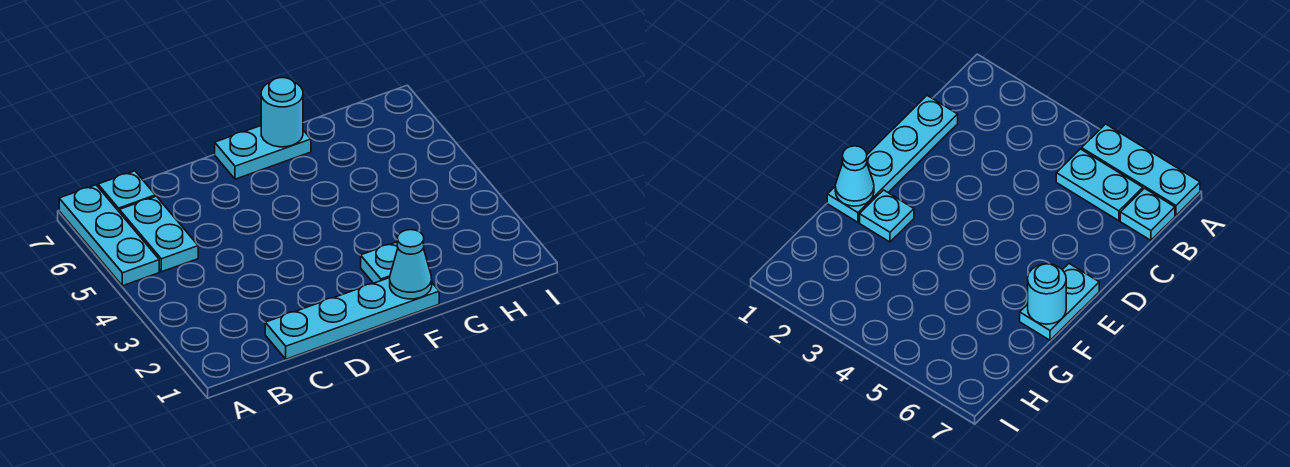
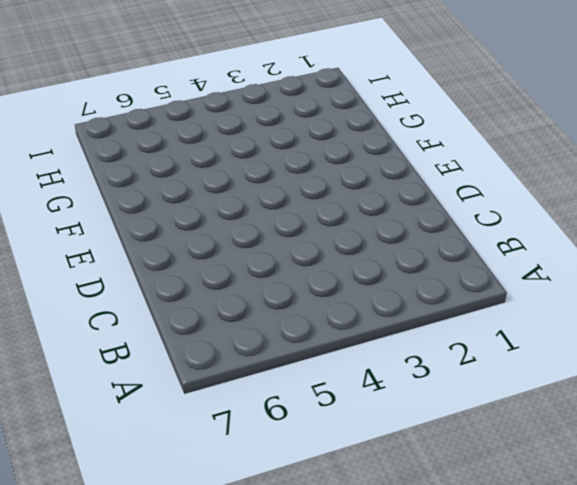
none -> cyan 1x3 plate [59,185,159,286]
none -> cyan 1x2 plate [119,196,198,272]

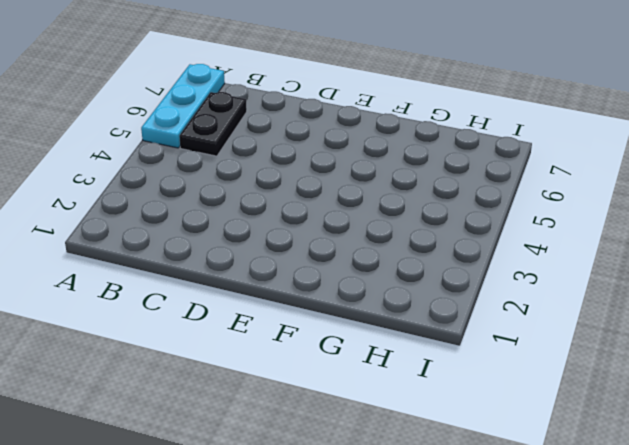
black 1x2 plate [179,92,247,156] -> cyan 1x2 plate [119,196,198,272]
none -> cyan 1x1 plate [98,171,155,211]
none -> cyan 1x4 plate [265,278,439,359]

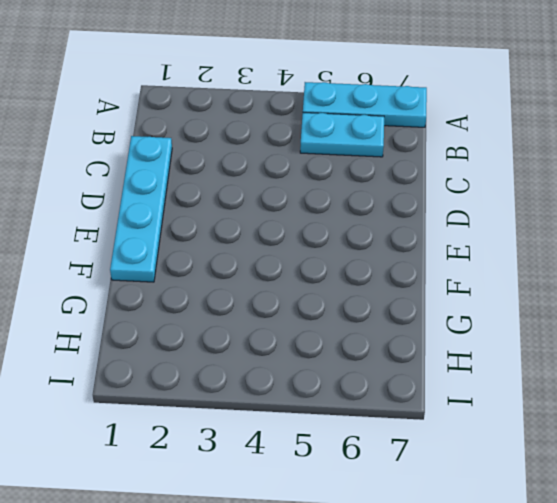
none -> cyan 1x1 plate [98,171,155,211]
none -> cyan 1x2 plate [215,126,311,179]

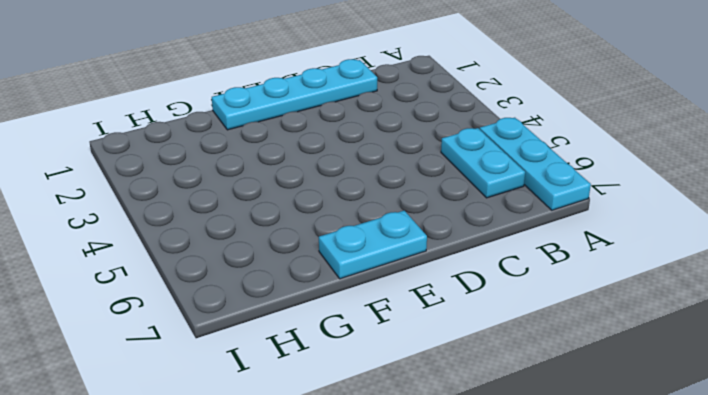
none -> cyan 1x1 plate [98,171,155,211]
none -> cyan 1x1 plate [361,242,398,283]

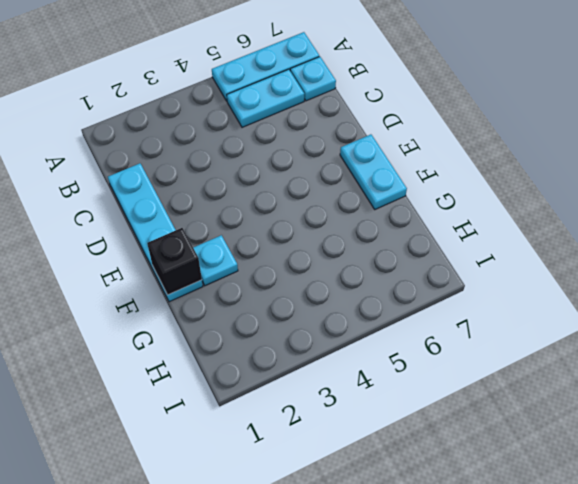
black 1x1 brick [147,228,202,295] -> cyan 1x1 cone [390,230,432,299]
none -> cyan 1x1 round brick [261,78,303,147]

